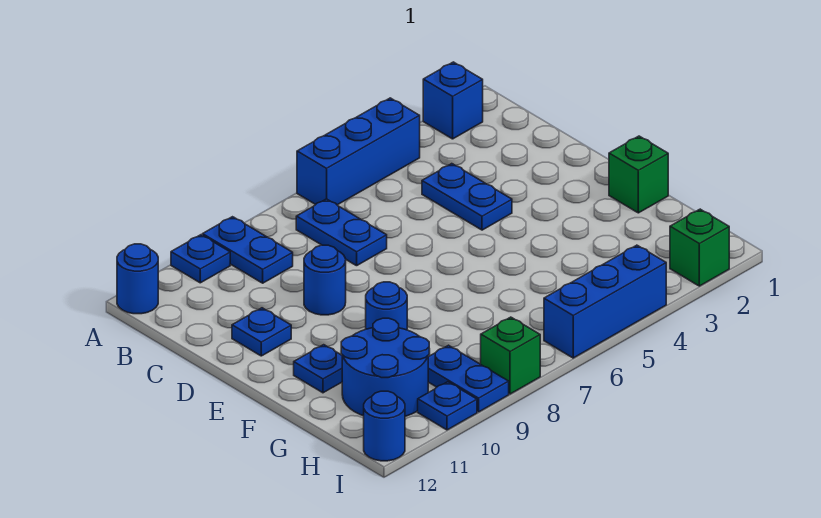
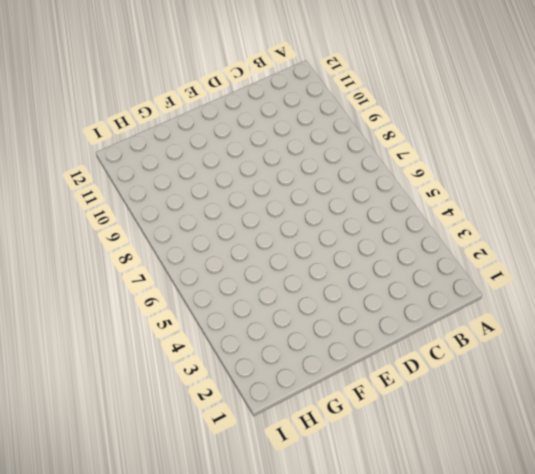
none -> blue 1x1 brick [423,62,483,139]
none -> blue 1x3 brick [297,98,420,205]
none -> blue 1x2 plate [203,217,293,283]

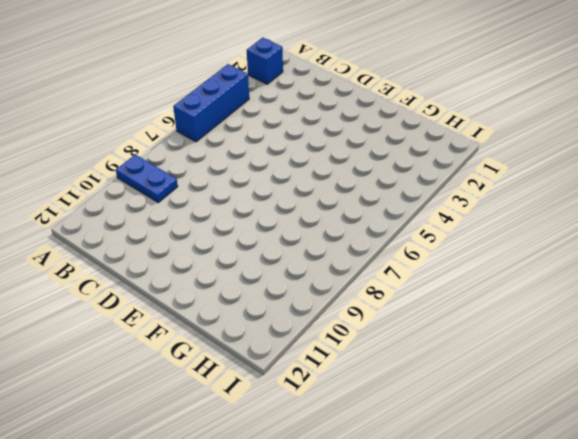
none -> blue 1x1 plate [171,235,230,283]
none -> blue 1x1 round brick [117,244,158,314]
none -> blue 1x2 plate [296,199,387,266]

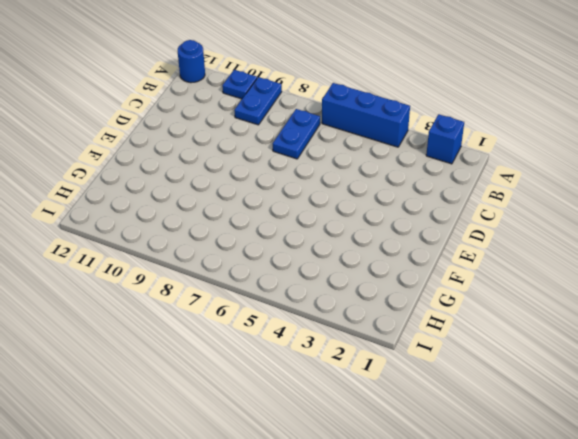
none -> blue 1x2 plate [422,164,512,230]
none -> blue 1x1 round brick [304,245,346,315]
none -> blue 1x1 plate [232,308,291,356]

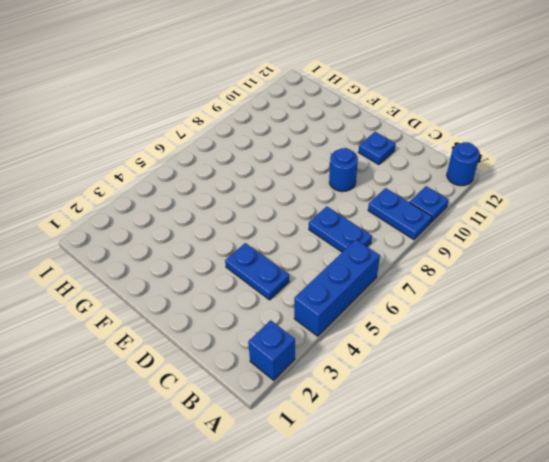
none -> green 1x1 brick [609,136,668,213]
none -> blue 1x1 round brick [366,282,407,330]
none -> blue 1x1 plate [294,345,342,393]

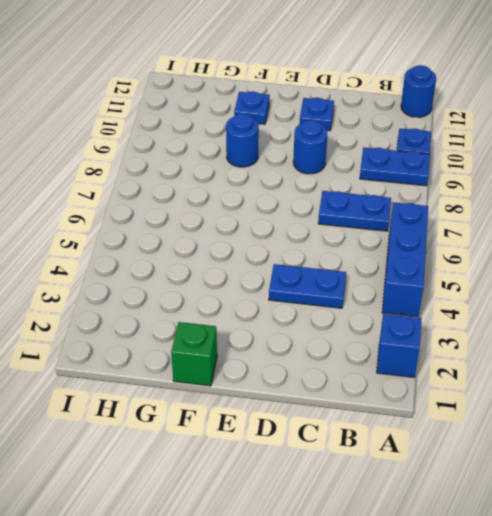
none -> blue 2x2 round brick [341,318,429,416]
none -> blue 1x2 plate [428,345,509,412]
none -> green 1x1 brick [670,209,729,286]

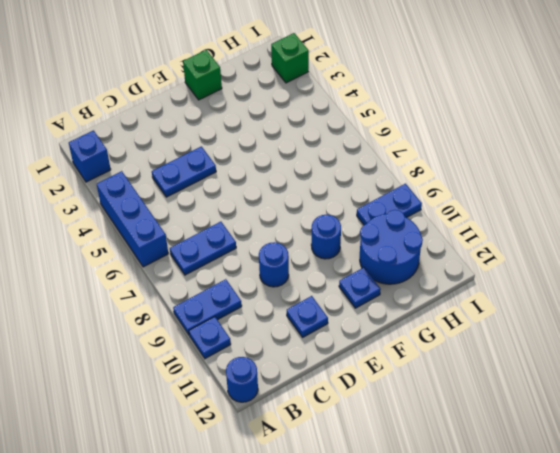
none -> blue 1x3 brick [544,245,666,358]
none -> green 1x1 brick [481,317,540,394]
none -> blue 1x1 plate [418,382,477,430]

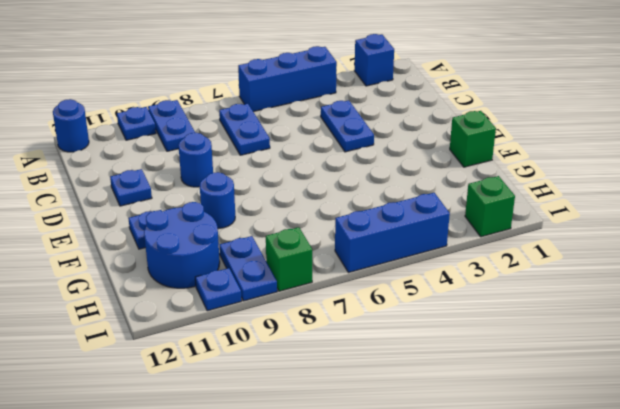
none -> blue 1x1 round brick [364,391,405,461]

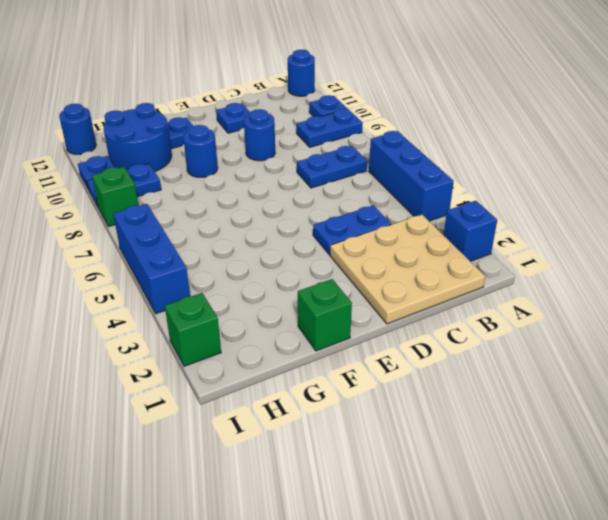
tan 3x3 plate [330,215,485,324] -> none

